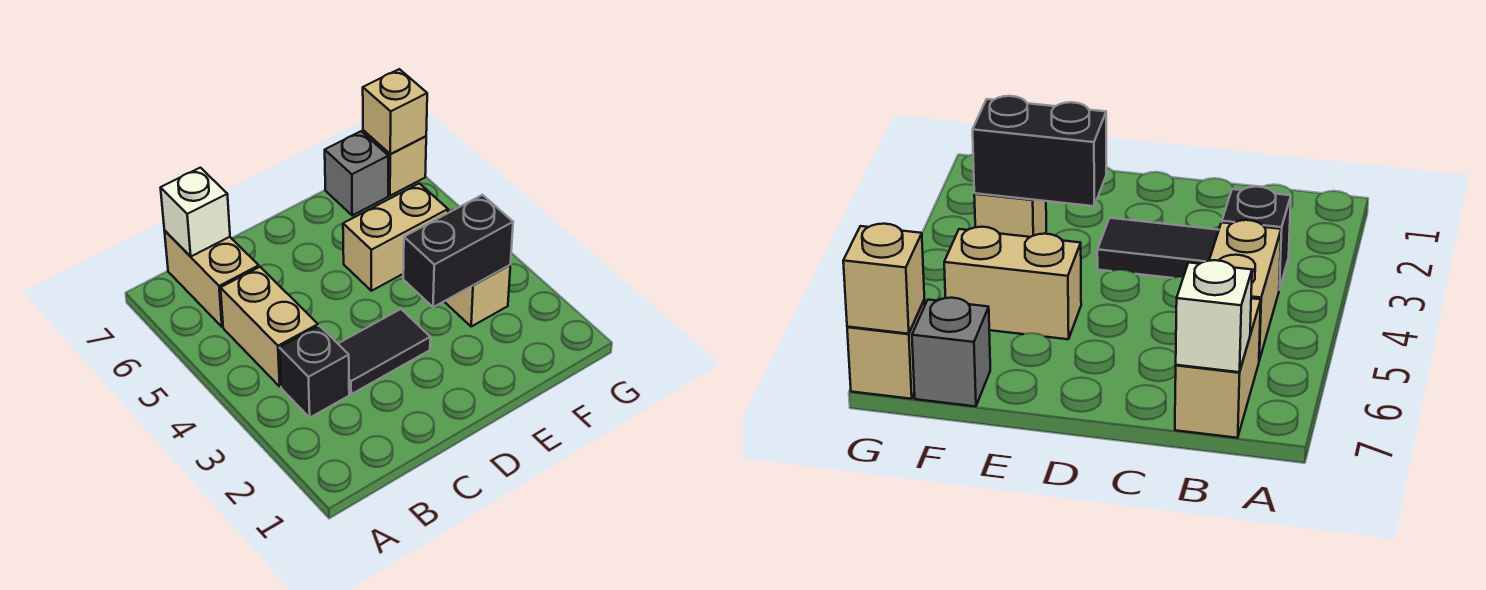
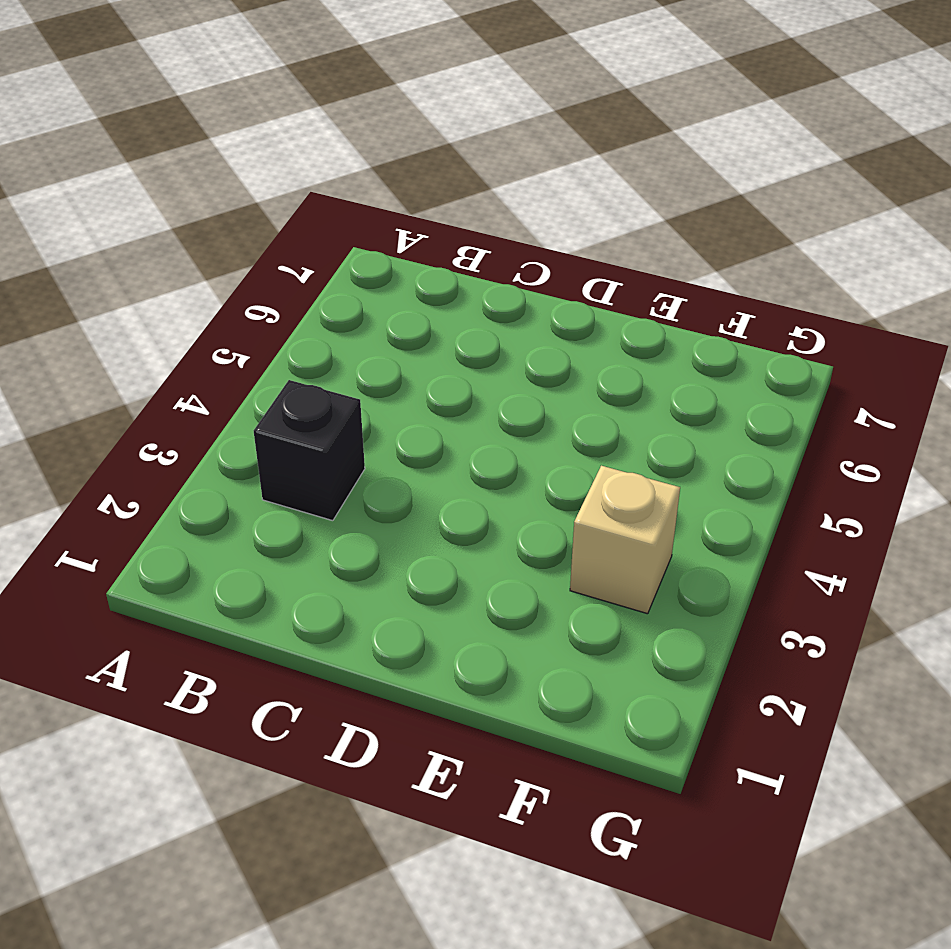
none -> tan 1x2 brick [221,267,318,387]
none -> tan 1x2 brick [165,231,259,327]

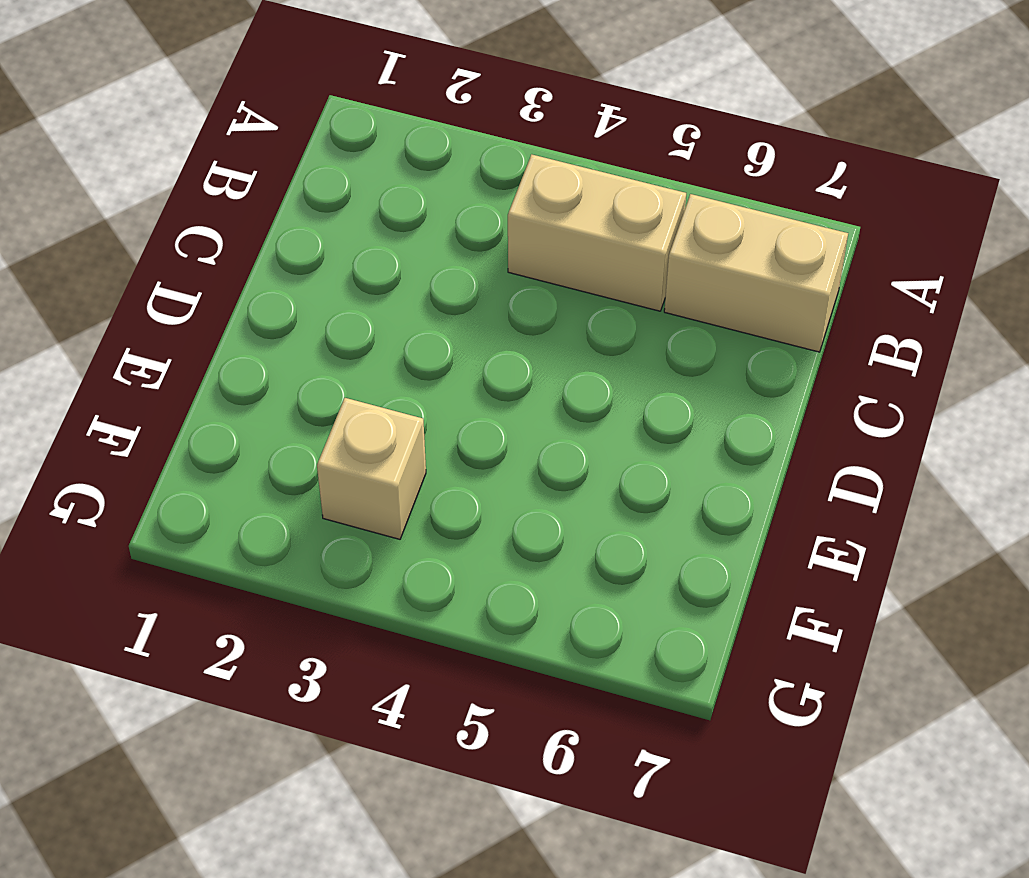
none -> black 1x1 brick [279,326,349,417]
none -> black 1x2 tile [338,309,430,394]

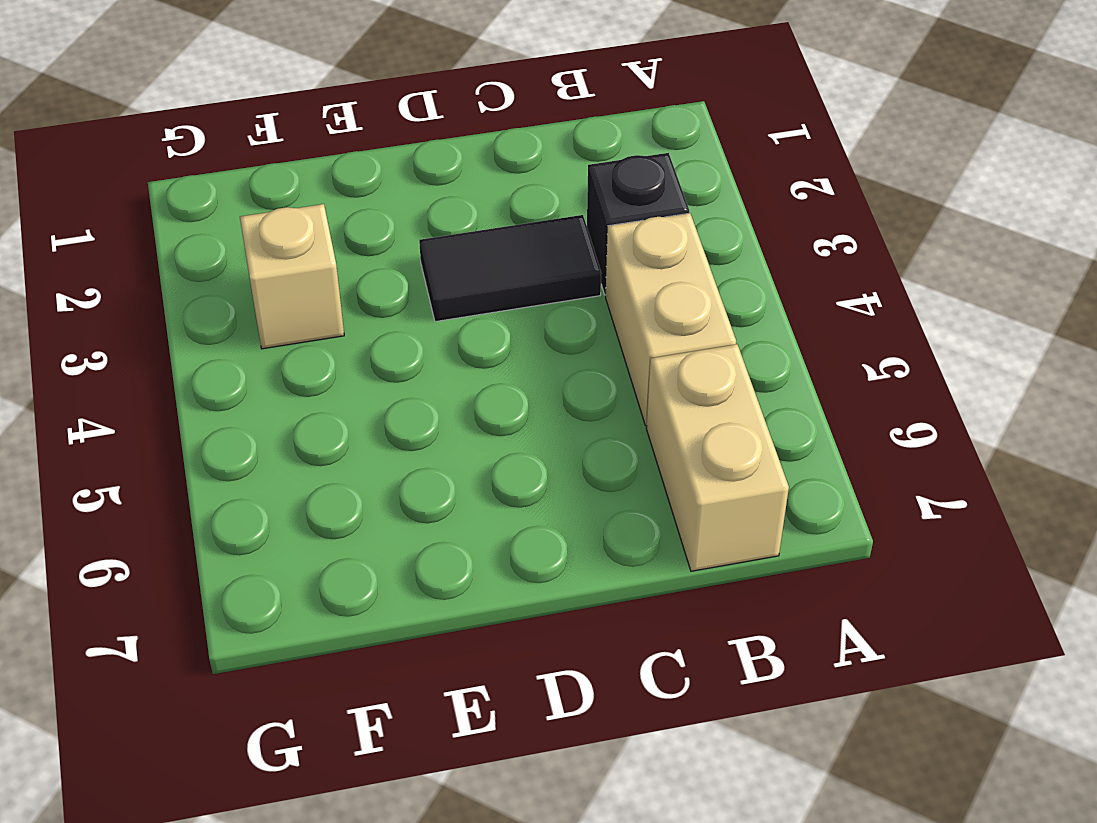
none -> tan 1x2 brick [343,183,448,291]
none -> grey 1x1 brick [325,131,389,215]

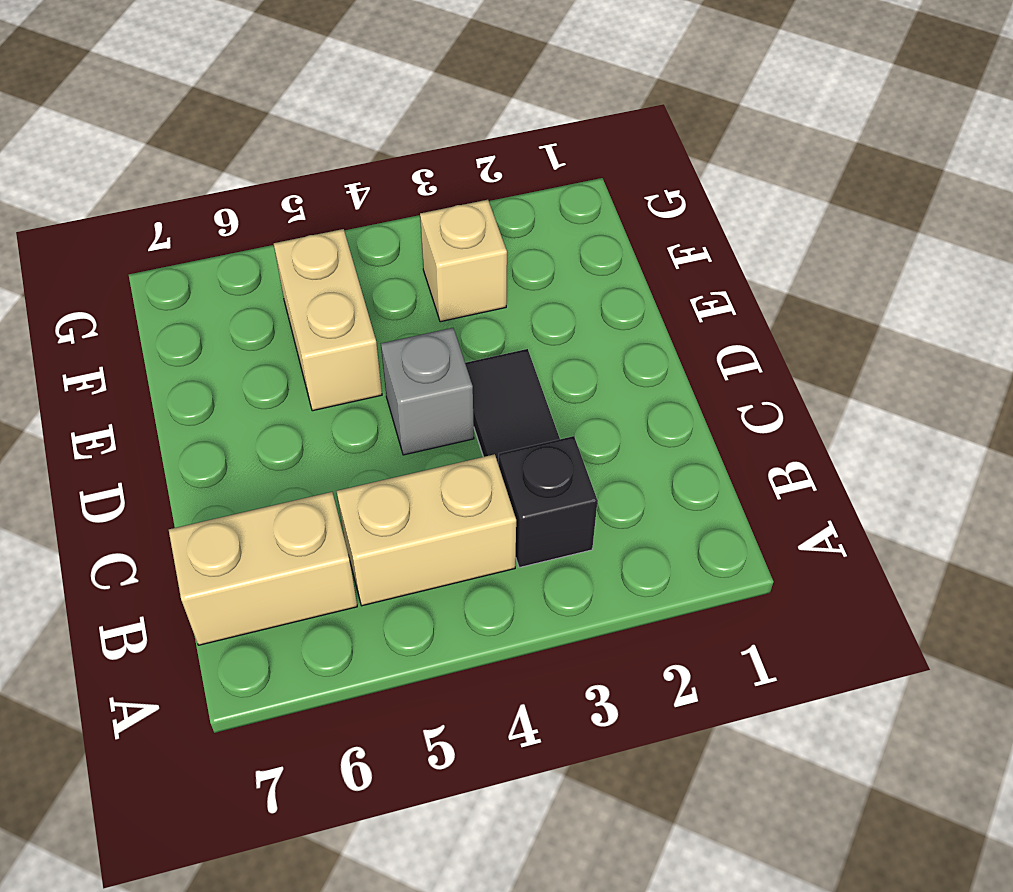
grey 1x1 brick [381,328,474,455] -> grey 1x1 brick moved to [325,131,389,215]
none -> tan 1x1 brick [363,130,426,196]
none -> white 1x1 brick [161,168,230,257]

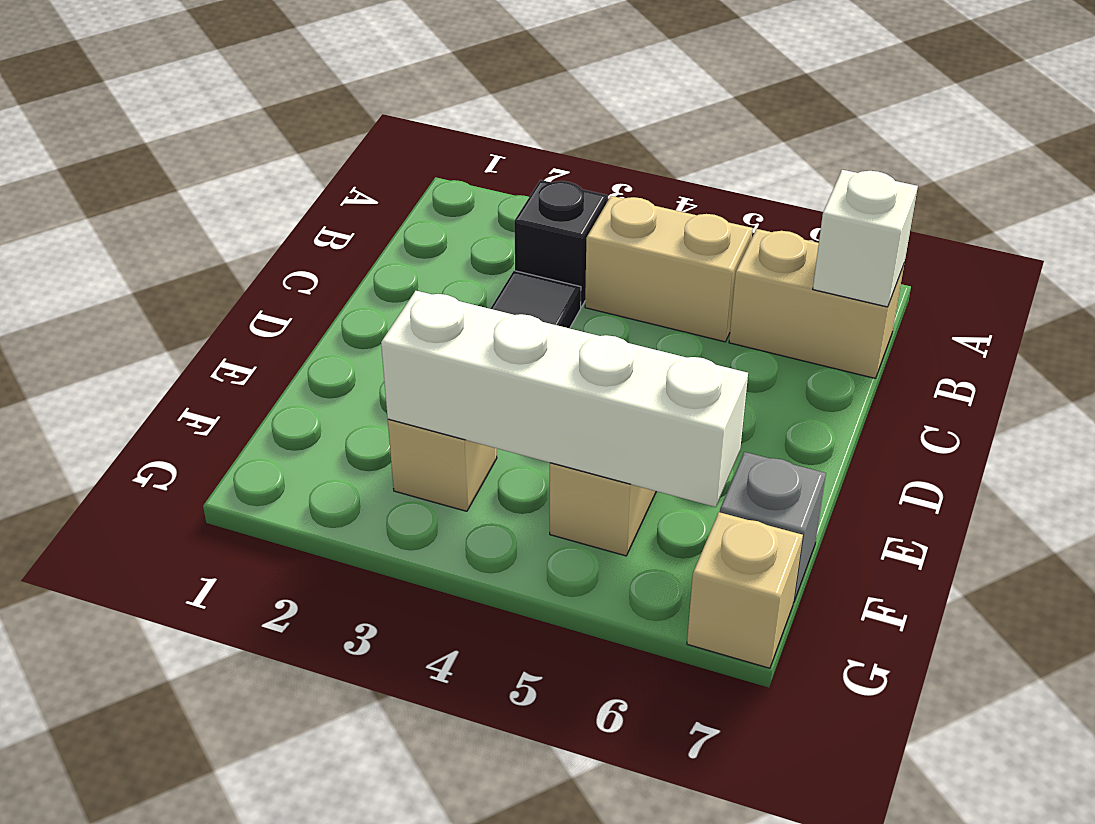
white 1x4 brick [381,291,748,507] -> black 1x2 brick [403,195,513,307]
none -> tan 1x1 brick [363,69,427,154]

